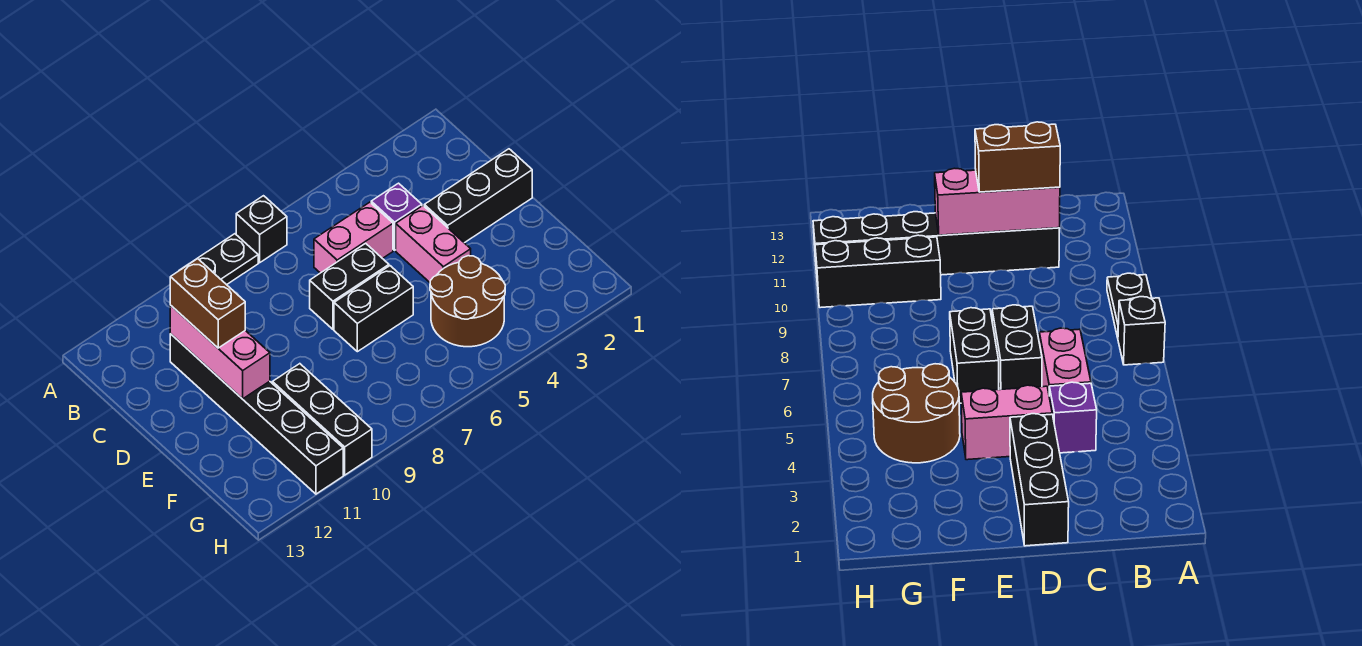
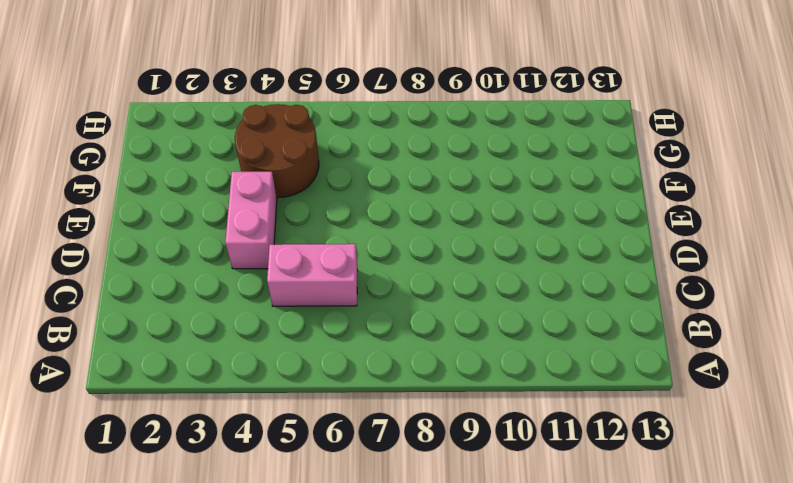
none -> black 1x1 brick [236,196,287,263]
none -> black 1x2 plate [179,234,258,285]
none -> purple 1x1 brick [371,183,422,250]

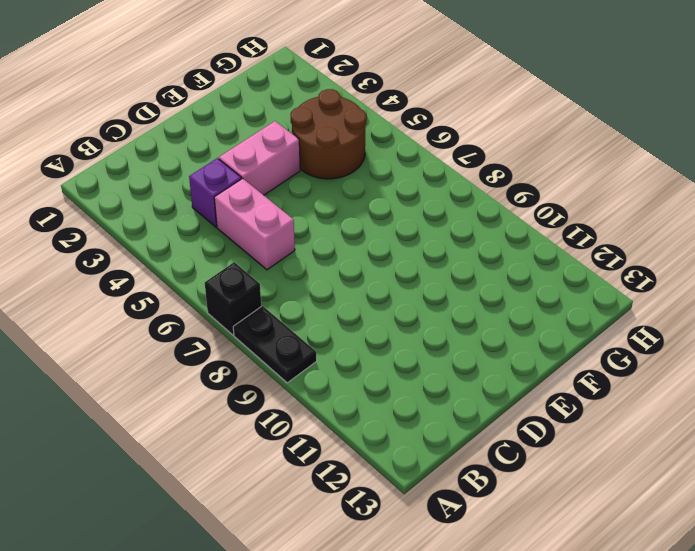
none -> black 1x6 brick [170,334,343,494]
none -> black 1x3 brick [424,149,532,243]
none -> black 1x2 brick [310,243,389,329]

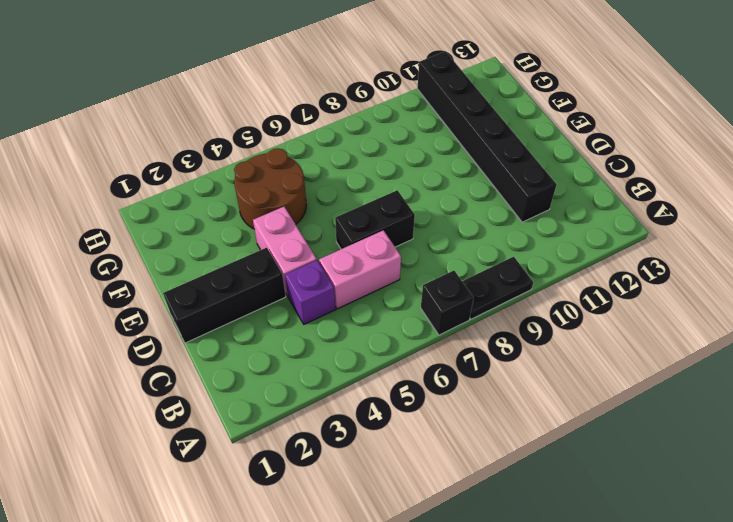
none -> black 1x2 brick [334,266,413,352]
none -> black 1x3 brick [272,364,372,475]
none -> pink 1x3 brick [170,305,270,399]

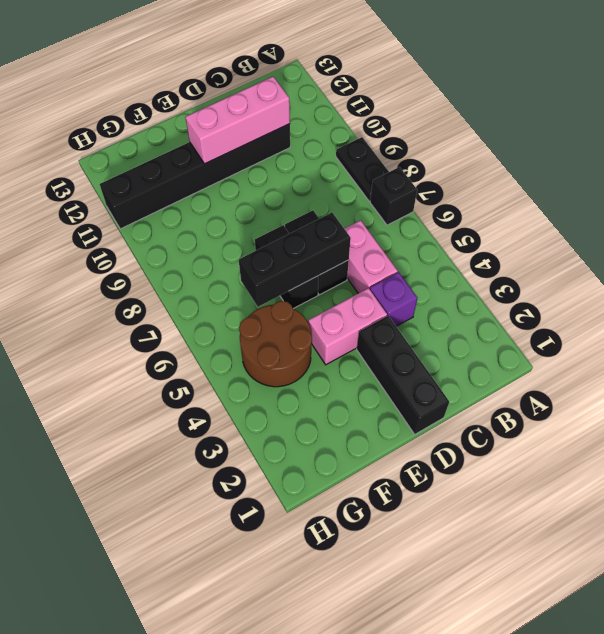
black 1x3 brick [239,213,351,307] -> black 1x3 brick moved to [272,364,372,475]
none -> brown 1x2 brick [170,259,245,348]

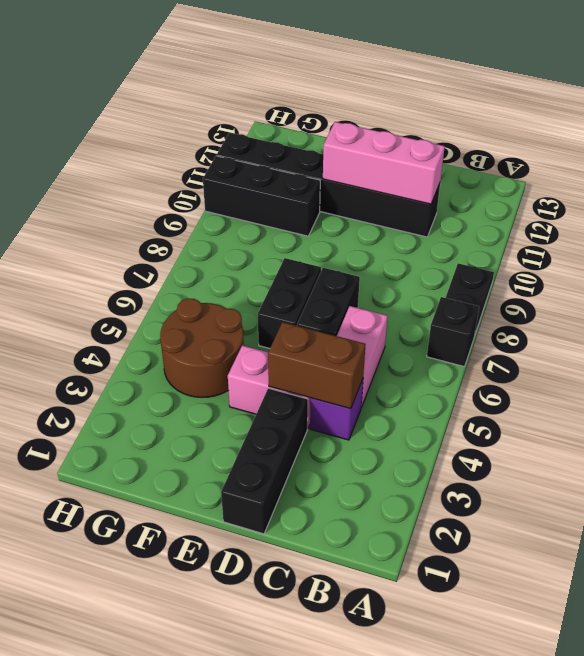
brown 1x2 brick [268,322,366,409] -> brown 1x2 brick moved to [170,259,245,348]

